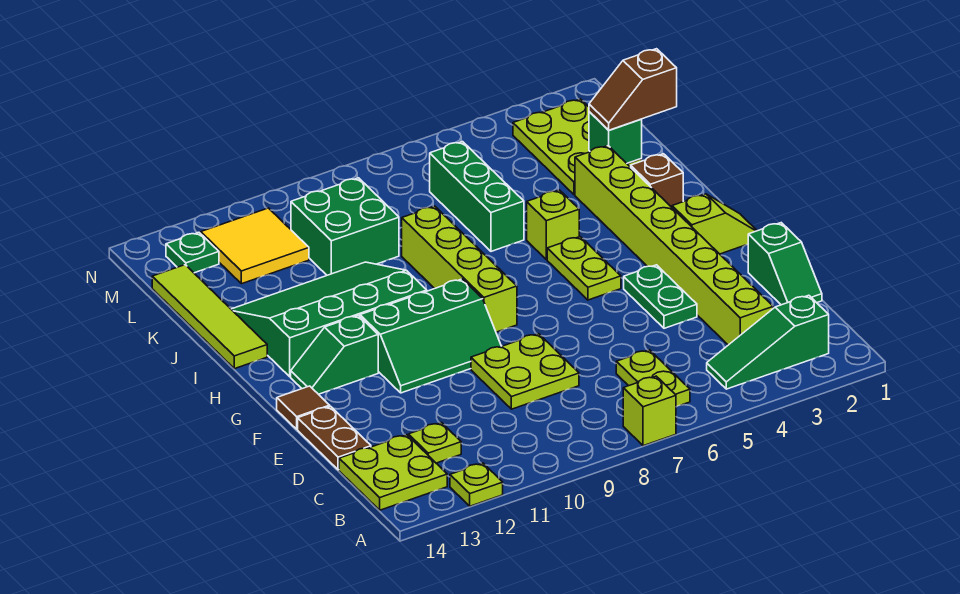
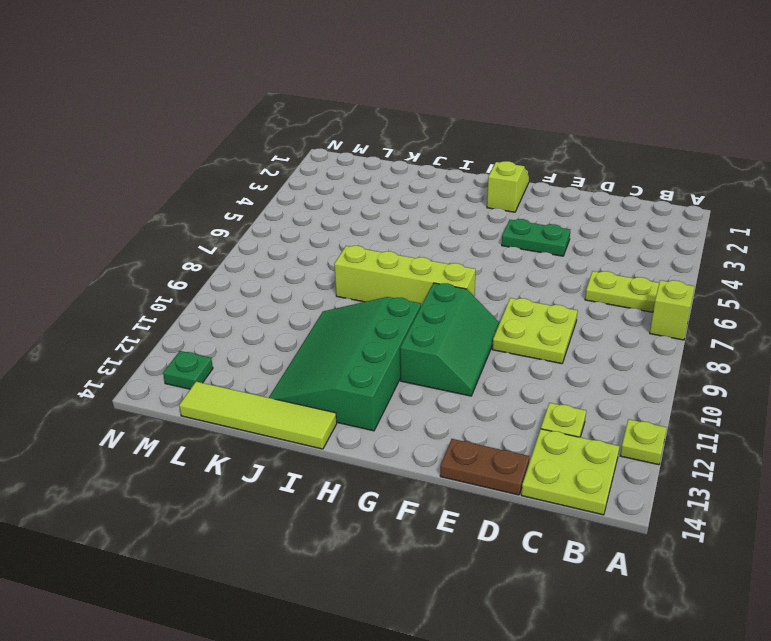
none -> green 1x3 slope [707,295,829,389]
none -> lime 1x8 brick [575,146,773,345]
none -> green 1x2 slope [748,223,822,305]

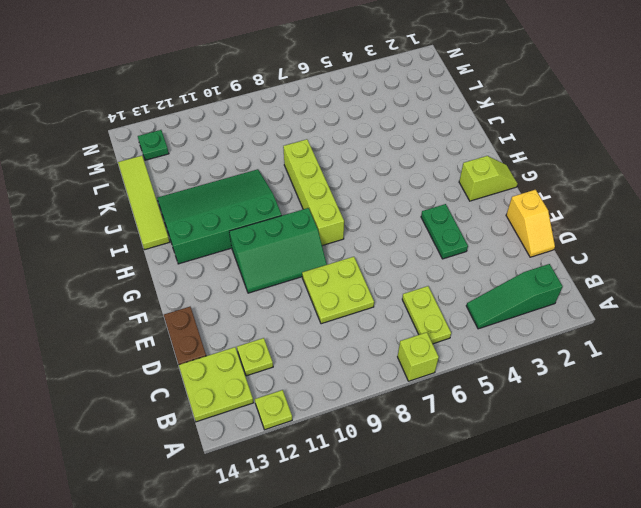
yellow 1x2 slope [506,190,555,257] -> green 1x2 slope [748,223,822,305]
none -> lime 1x8 brick [575,146,773,345]
none -> brown 1x1 tile [277,386,330,429]
none -> lime 1x2 plate [547,237,621,300]

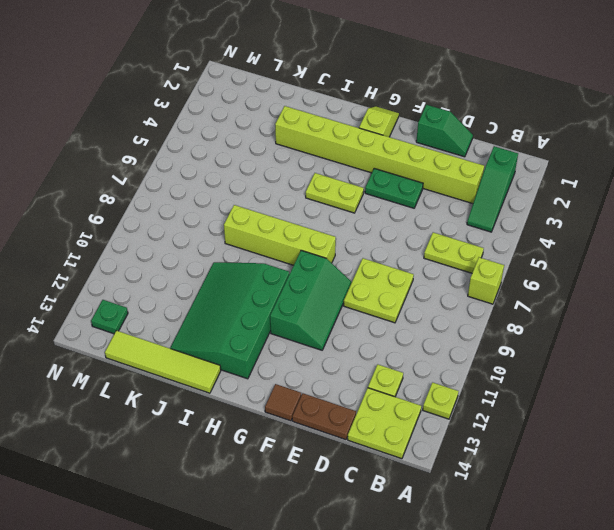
none -> green 1x2 slope [291,315,378,394]
none -> brown 1x1 brick [631,154,683,207]
none -> lime 1x1 brick [527,190,579,260]

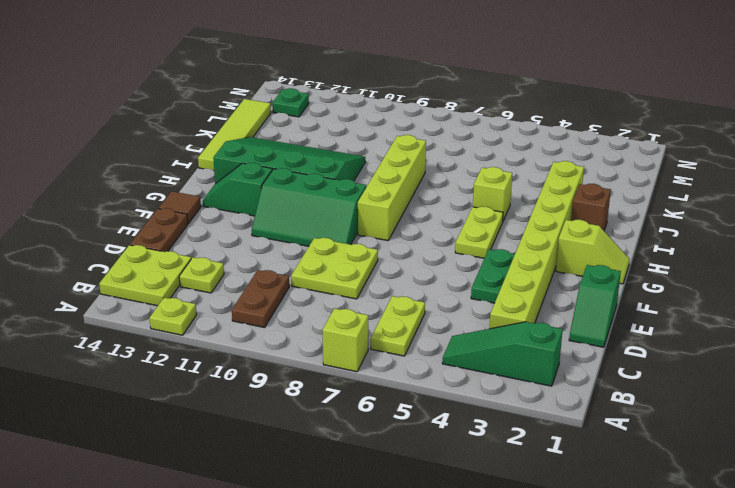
brown 1x2 plate [232,270,289,328] -> none
none -> green 1x3 brick [430,142,524,251]
none -> lime 2x3 plate [513,99,642,195]
none -> green 2x2 brick [291,178,399,275]

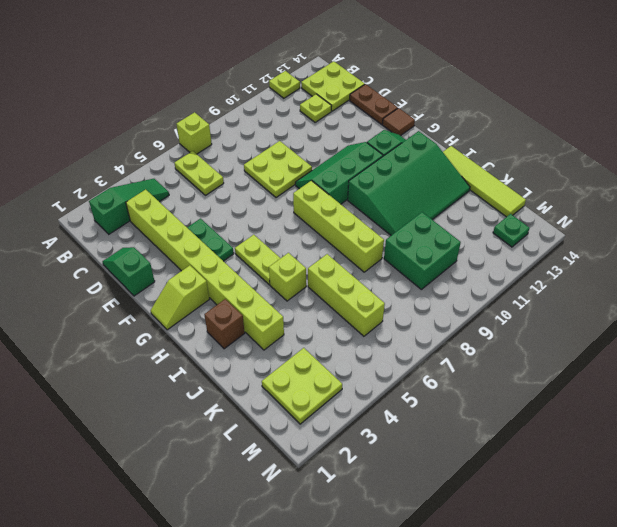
lime 1x3 brick [308,254,385,336] -> green 1x3 brick [430,142,524,251]
lime 2x2 plate [262,348,342,424] -> lime 2x3 plate [513,99,642,195]
none -> yellow 2x2 tile [201,208,309,284]
none -> green 1x1 brick [589,112,642,163]
none -> brown 1x2 slope [589,49,677,130]

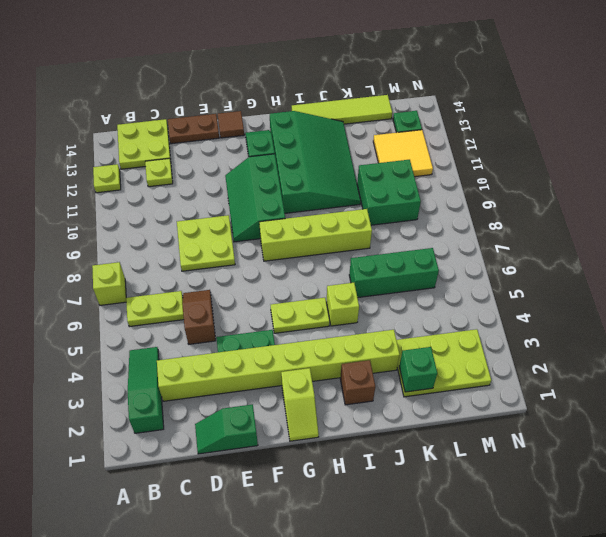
brown 1x2 slope [182,290,216,344] -> brown 1x2 slope moved to [589,49,677,130]

